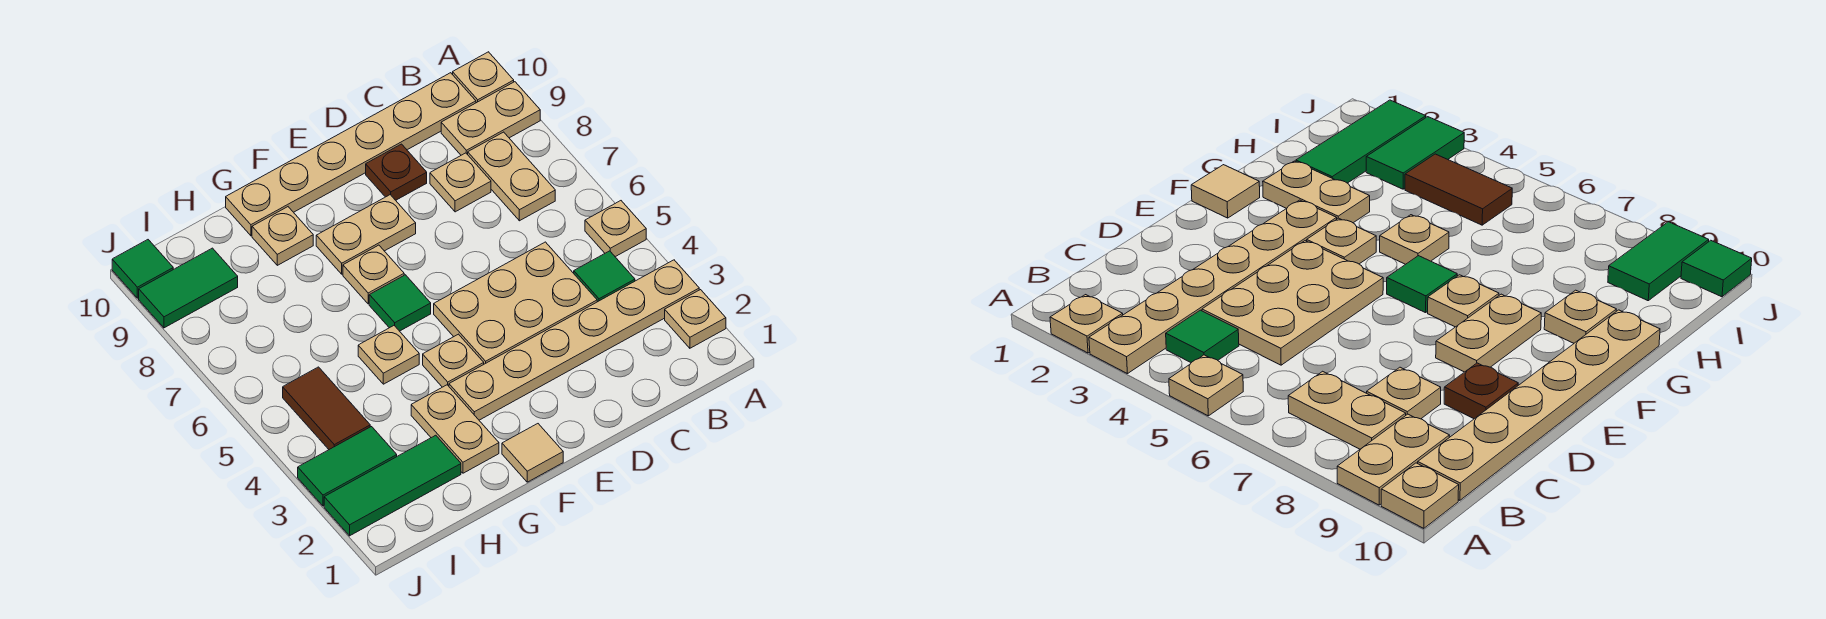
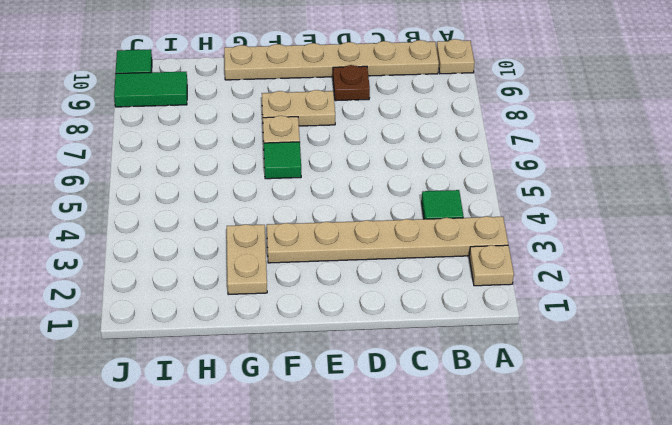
none -> tan 1x1 plate [585,201,646,257]
none -> tan 1x2 plate [441,82,540,155]
none -> tan 1x2 plate [468,132,555,221]

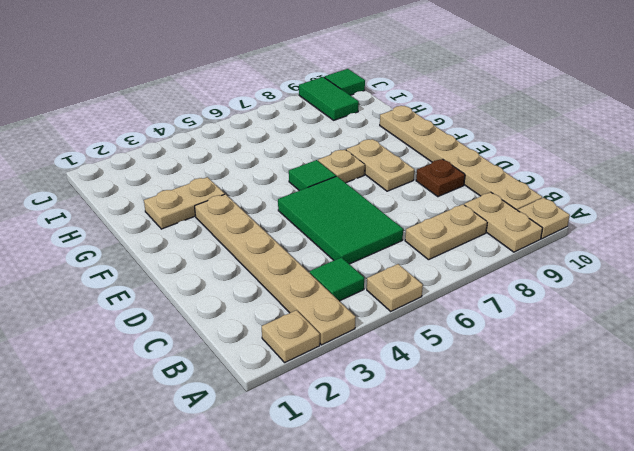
green 2x3 tile [278,176,403,264] -> tan 2x3 plate [434,242,597,364]
none -> tan 1x1 plate [430,153,491,212]
none -> tan 1x1 tile [502,424,563,482]
none -> tan 1x1 plate [423,334,484,387]

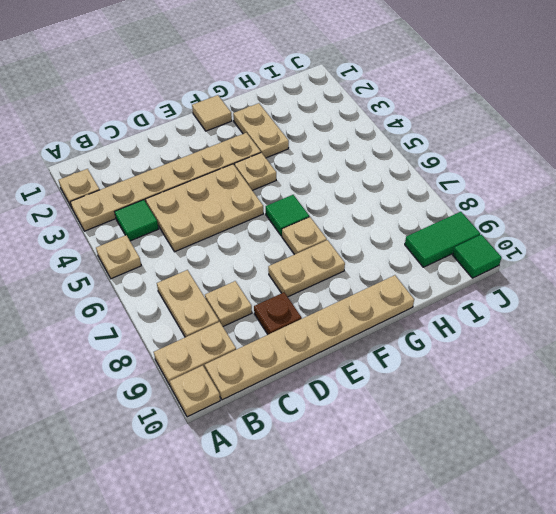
none -> tan 1x1 plate [358,326,419,384]
none -> tan 1x1 plate [252,207,313,265]
none -> green 1x3 tile [324,435,461,536]

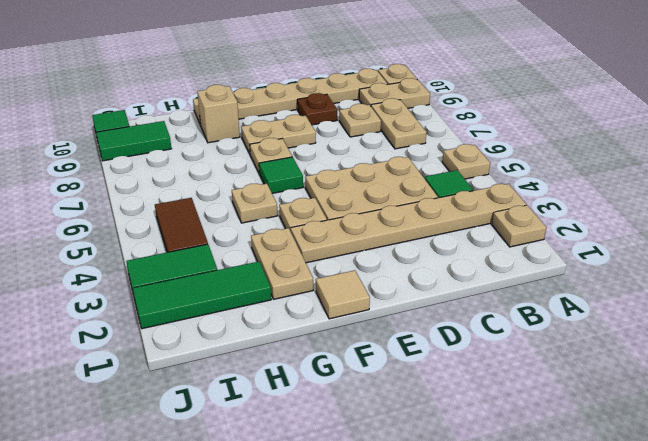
tan 1x1 brick [197,85,240,143] -> tan 1x1 plate [252,207,313,265]

